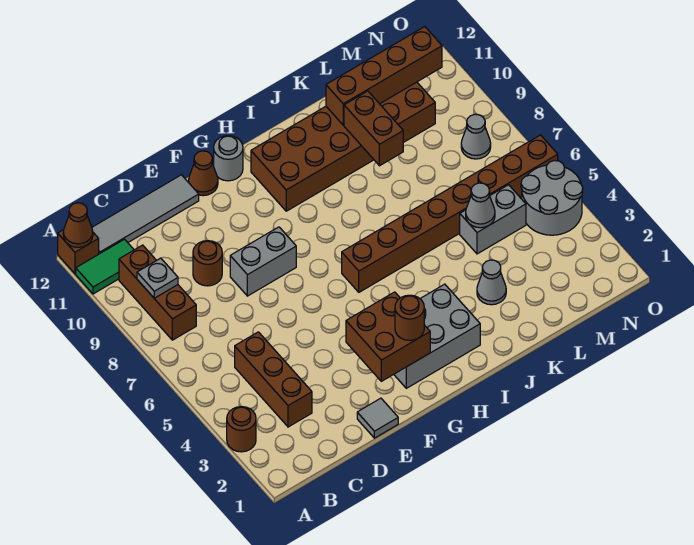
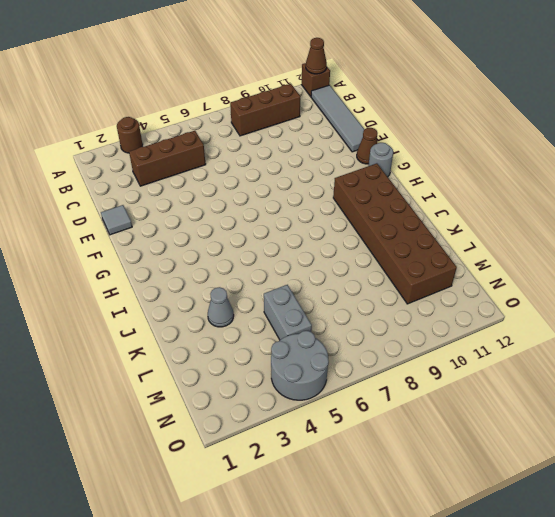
none -> green 1x2 tile [76,239,134,294]
none -> brown 1x1 round brick [193,241,222,286]
none -> grey 1x2 brick [230,227,296,296]

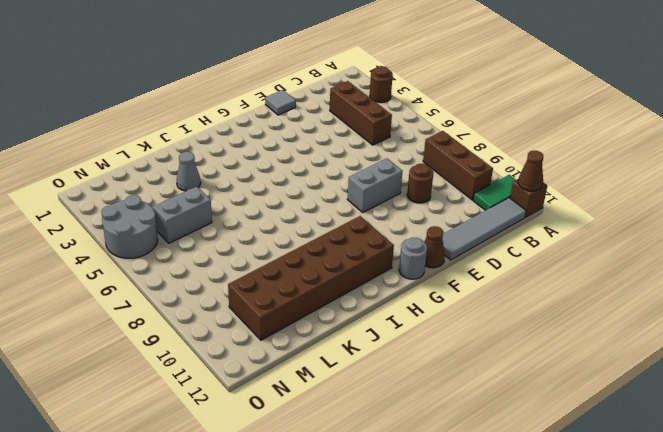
none -> grey 2x3 brick [394,284,480,388]
none -> brown 1x8 brick [342,135,558,292]
none -> grey 1x1 cone [461,114,491,159]

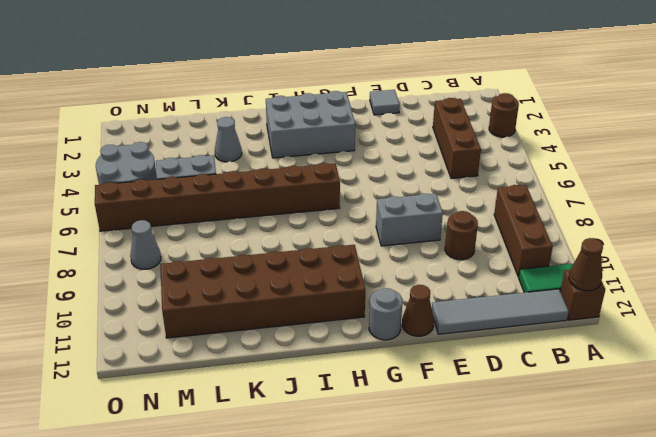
none -> grey 1x1 plate [137,258,178,298]
none -> brown 2x2 brick [346,292,430,381]
none -> brown 1x2 brick [344,91,403,166]

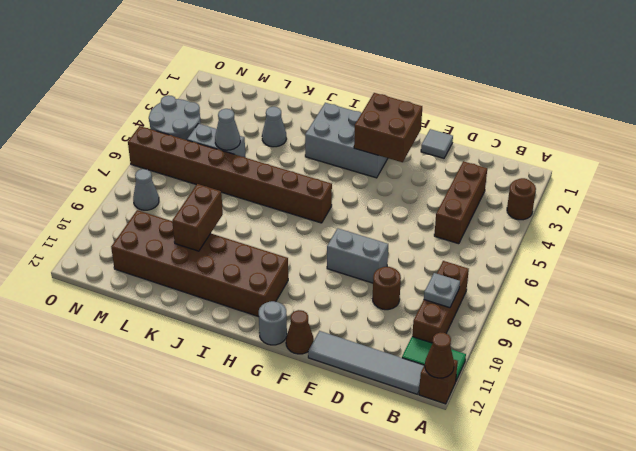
none -> brown 1x4 brick [326,27,442,125]
none -> brown 1x1 round brick [395,295,424,341]

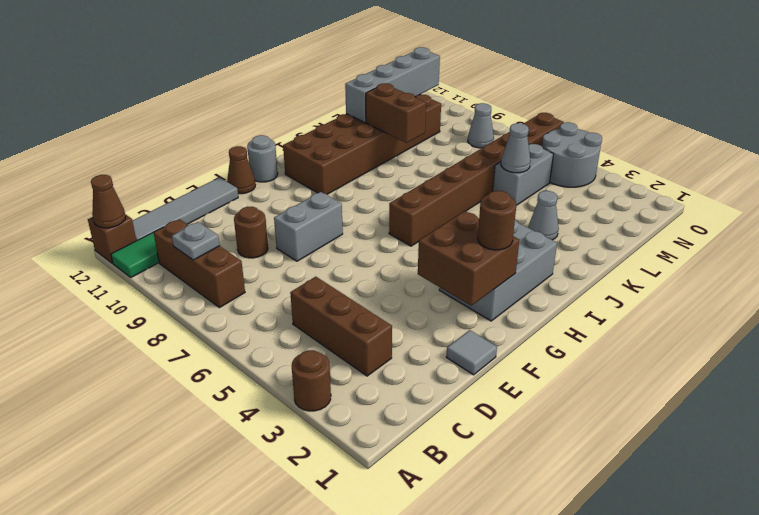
grey 1x4 brick [345,47,440,122] -> brown 1x4 brick [326,27,442,125]

